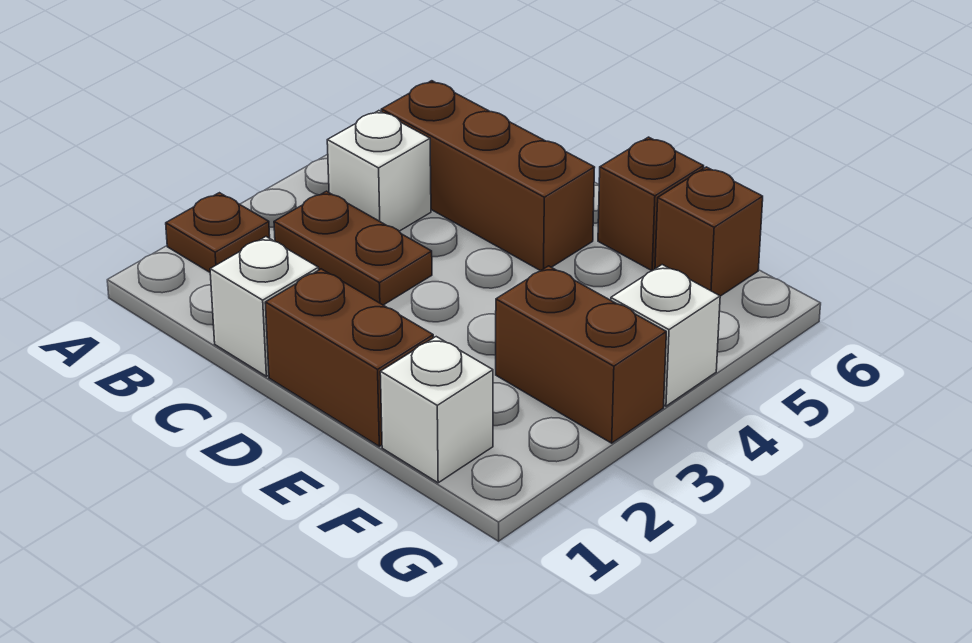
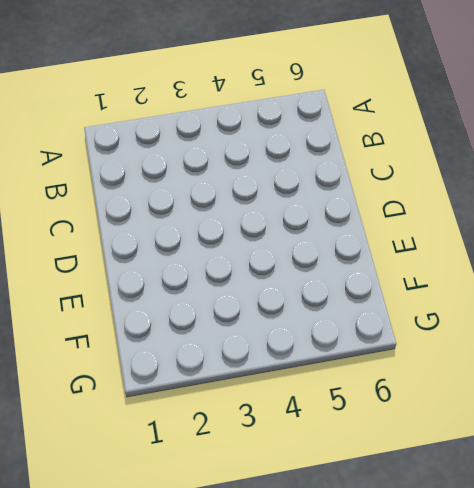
none -> brown 1x1 plate [166,193,270,272]
none -> brown 1x2 plate [274,191,432,305]

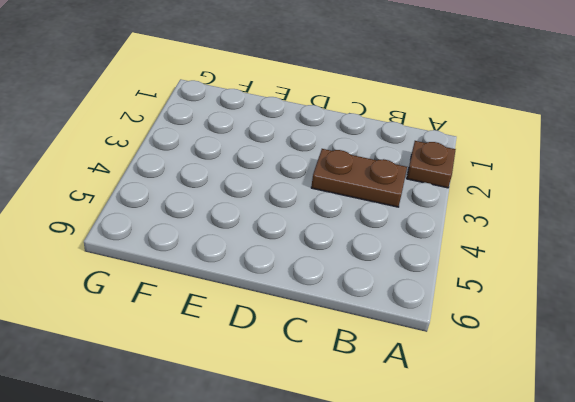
none -> white 1x1 brick [327,111,431,231]
none -> brown 1x3 brick [381,81,595,271]

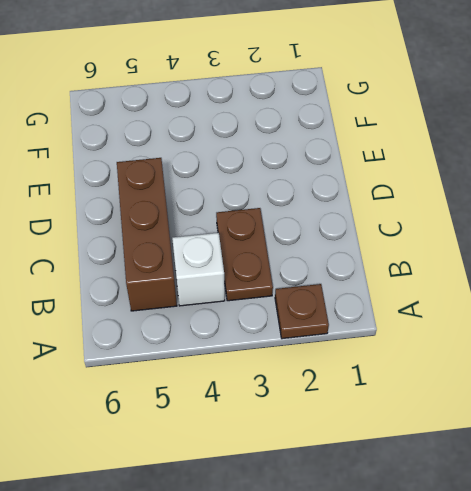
none -> white 1x1 brick [210,237,319,376]
none -> brown 1x2 brick [265,269,433,446]

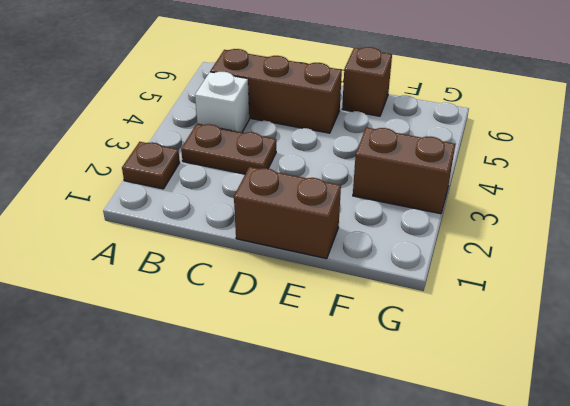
none -> white 1x1 brick [210,237,319,376]
none -> white 1x1 brick [380,337,493,483]

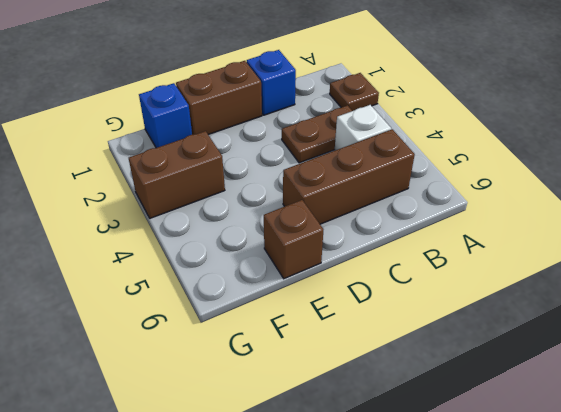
blue 1x1 brick [247,50,296,115] -> white 1x1 brick [210,237,319,376]
blue 1x1 brick [139,83,192,148] -> white 1x1 brick [380,337,493,483]
none -> brown 1x1 brick [655,167,763,296]
none -> white 1x1 brick [611,265,720,406]

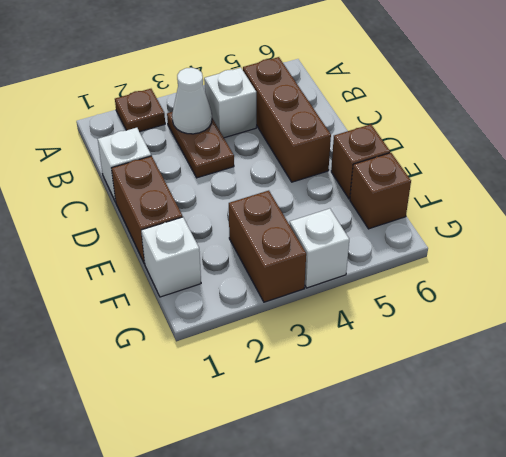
white 1x1 cone [172,68,212,134] -> none

